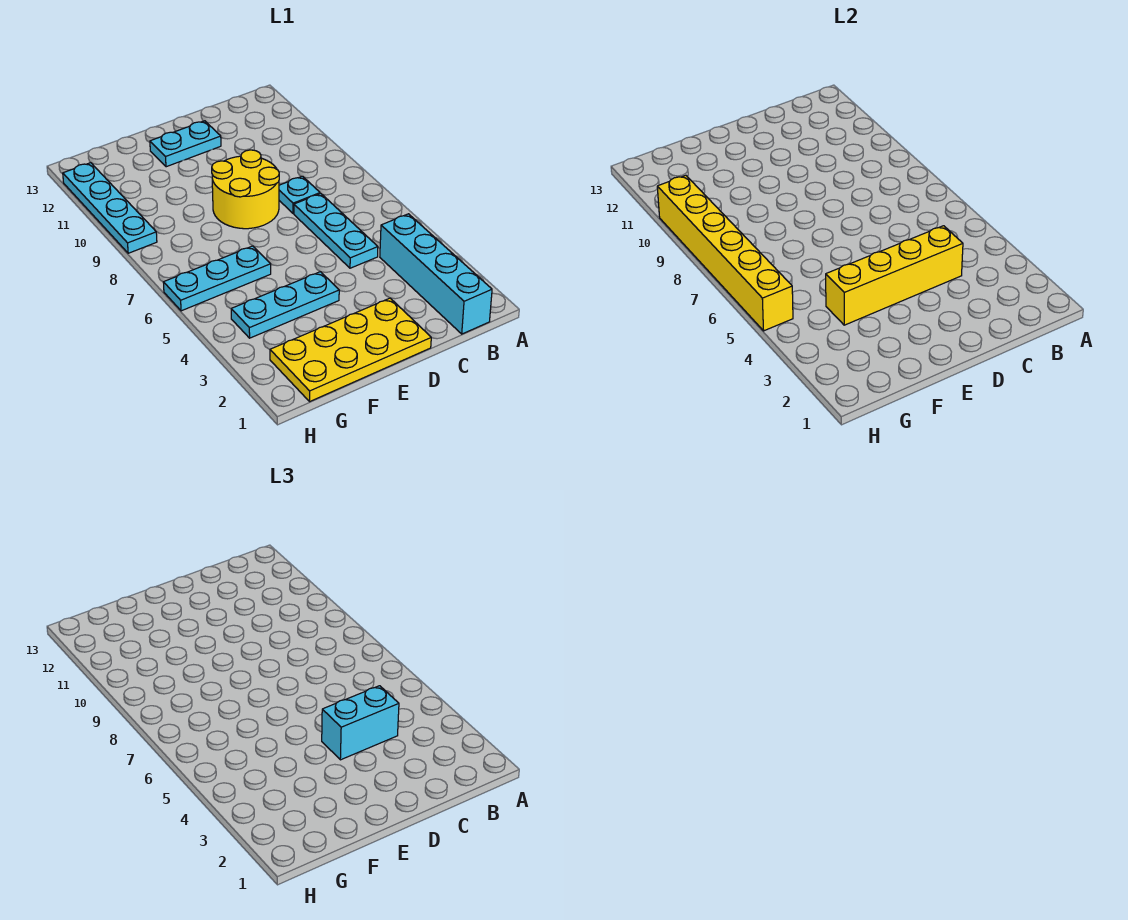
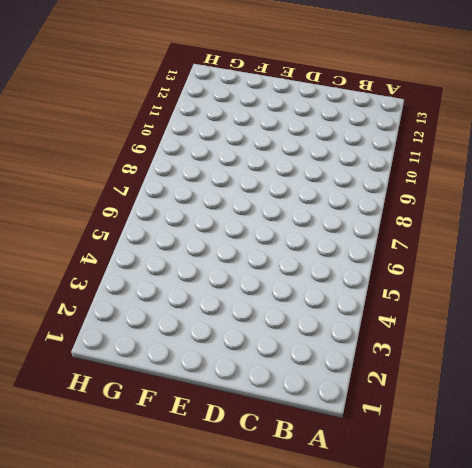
none -> cyan 1x4 brick [380,214,492,334]
none -> cyan 1x3 plate [294,194,378,268]
none -> cyan 1x1 plate [279,176,320,213]

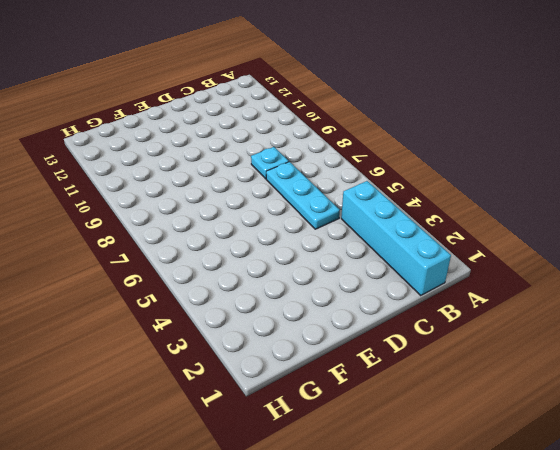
none -> yellow 2x4 plate [270,298,431,402]
none -> yellow 2x2 round brick [212,150,279,229]
none -> cyan 1x2 plate [150,121,221,167]

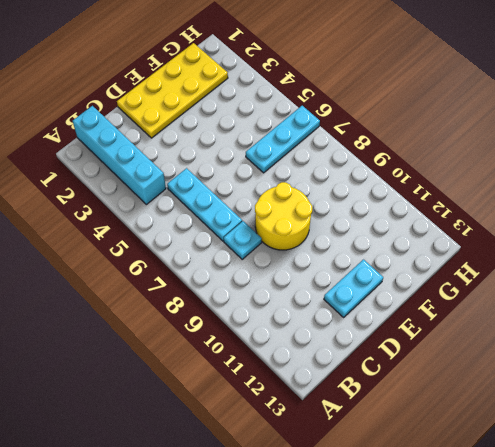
none -> cyan 1x3 plate [231,272,339,338]
none -> cyan 1x4 plate [63,163,157,253]
none -> yellow 1x4 brick [826,226,963,325]

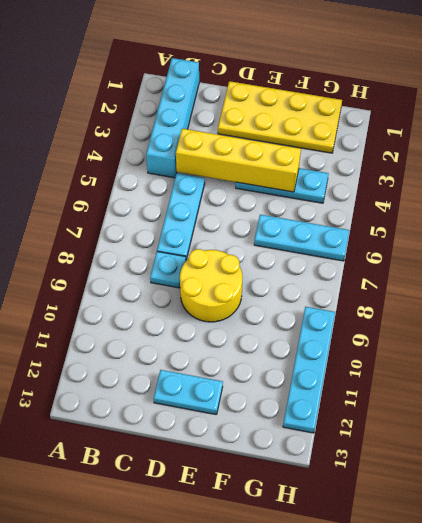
none -> yellow 1x6 brick [657,175,793,331]
none -> cyan 1x2 brick [322,686,399,760]

